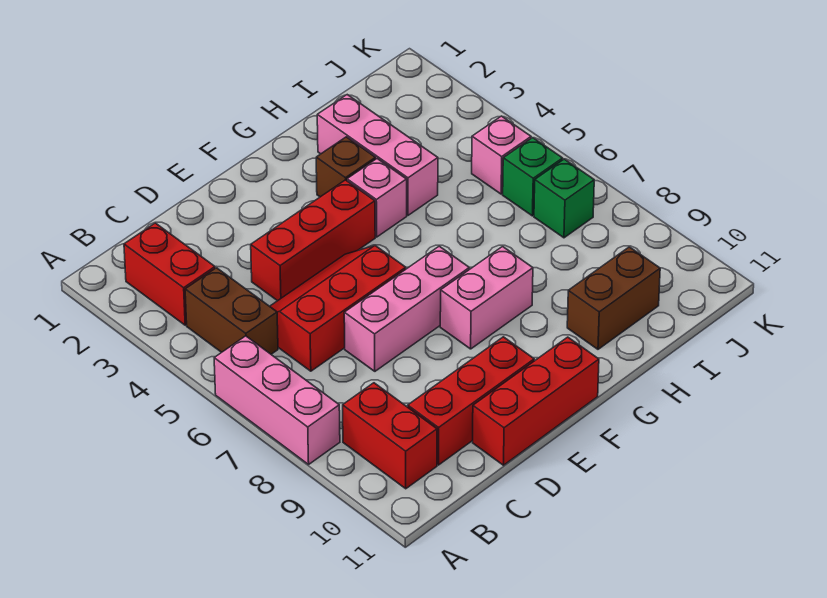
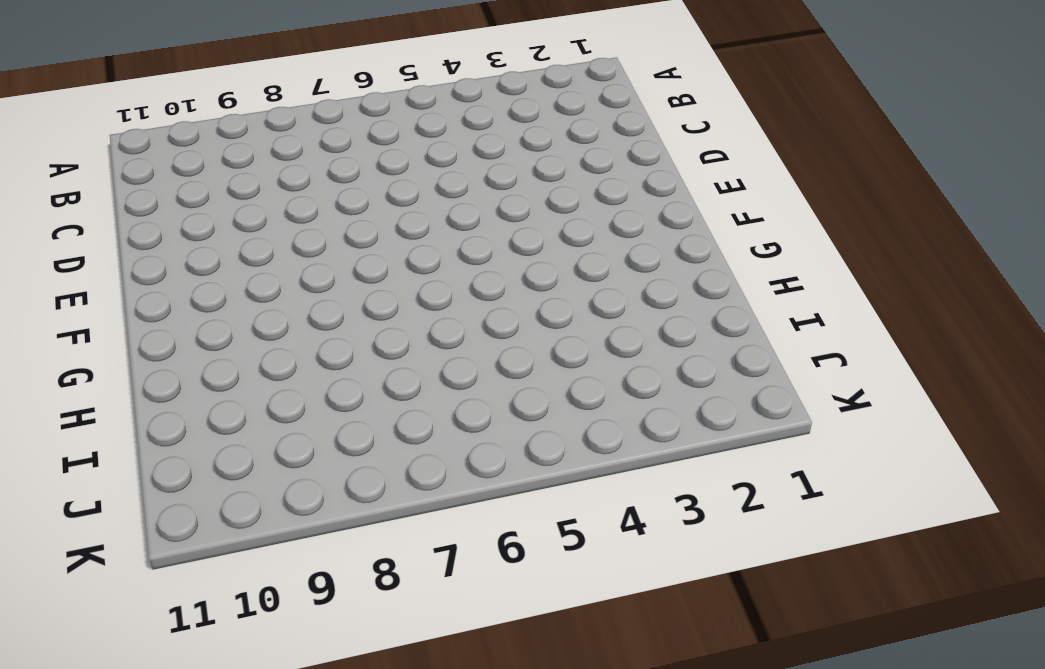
none -> pink 1x3 brick [214,336,340,465]
none -> red 1x2 brick [124,223,215,325]
none -> brown 1x2 brick [185,268,278,354]

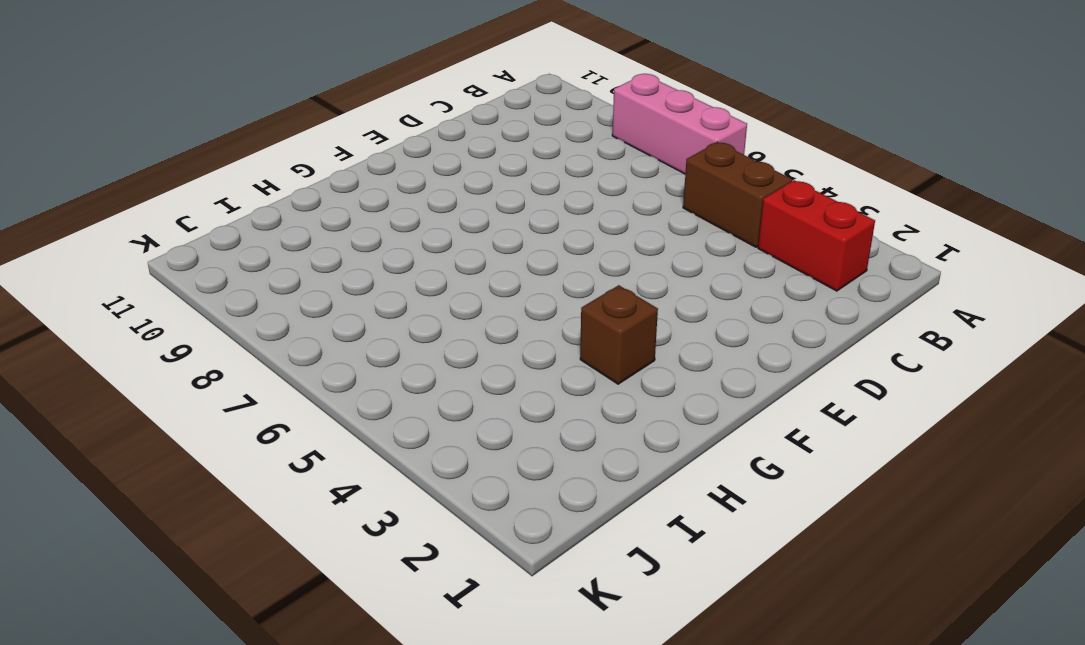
none -> red 1x2 brick [343,383,437,489]
none -> red 2x3 slope [270,246,406,371]
none -> red 1x3 brick [408,337,534,465]

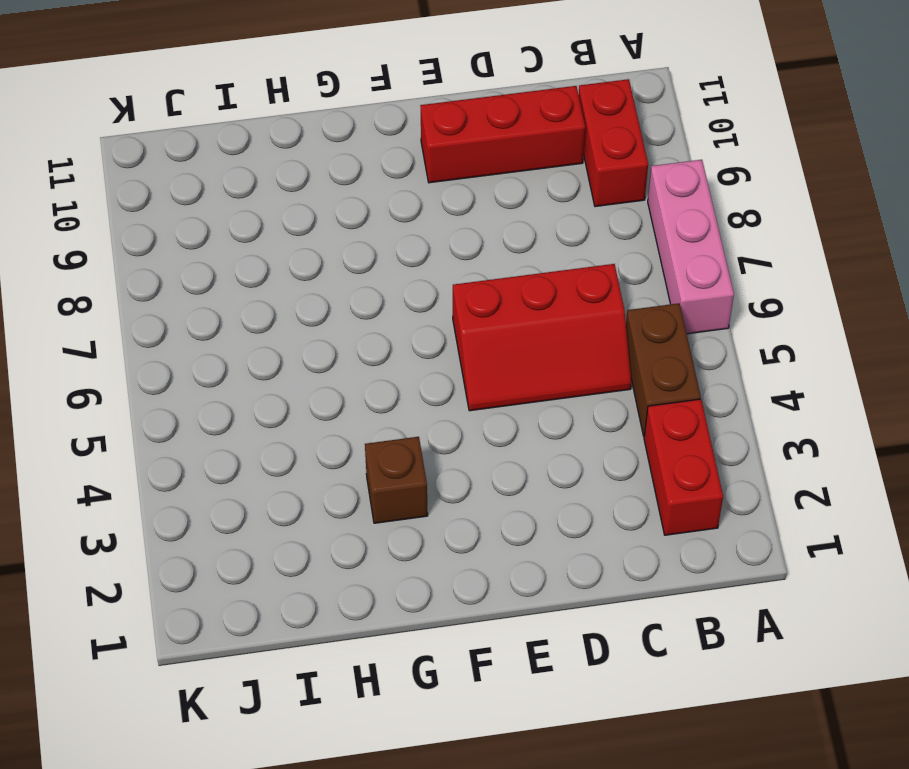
none -> red 1x3 brick [251,180,375,301]
none -> pink 1x3 brick [344,246,469,371]
none -> red 1x3 brick [473,337,599,465]

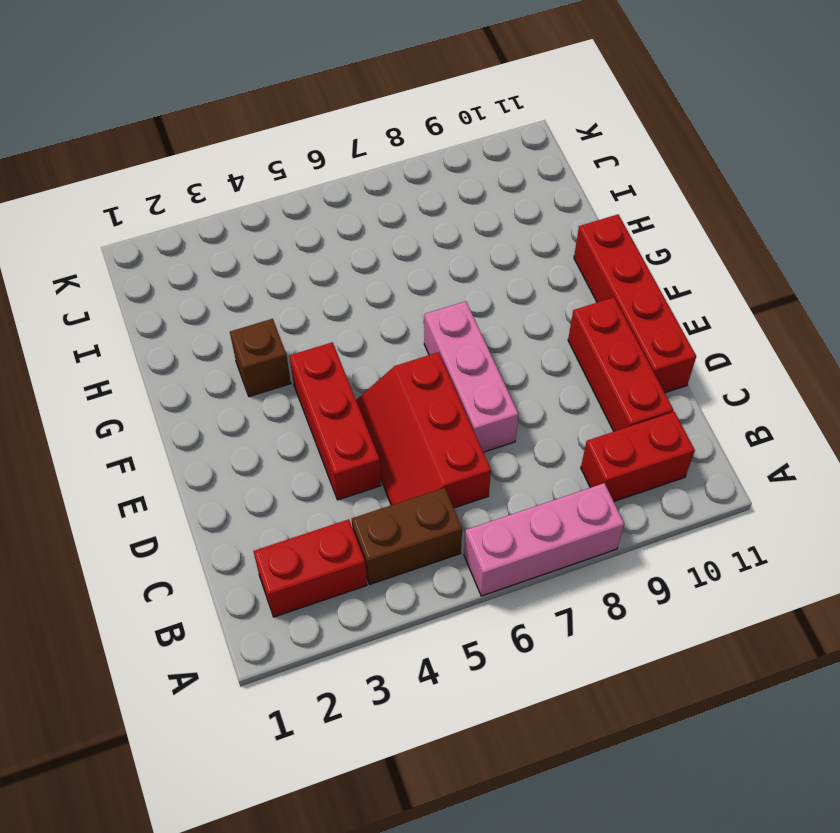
red 1x4 brick [574,214,696,393] -> red 1x3 brick [473,337,599,465]
none -> pink 1x2 brick [440,247,533,349]
none -> pink 1x1 brick [347,159,407,237]
none -> pink 1x3 brick [317,95,438,215]

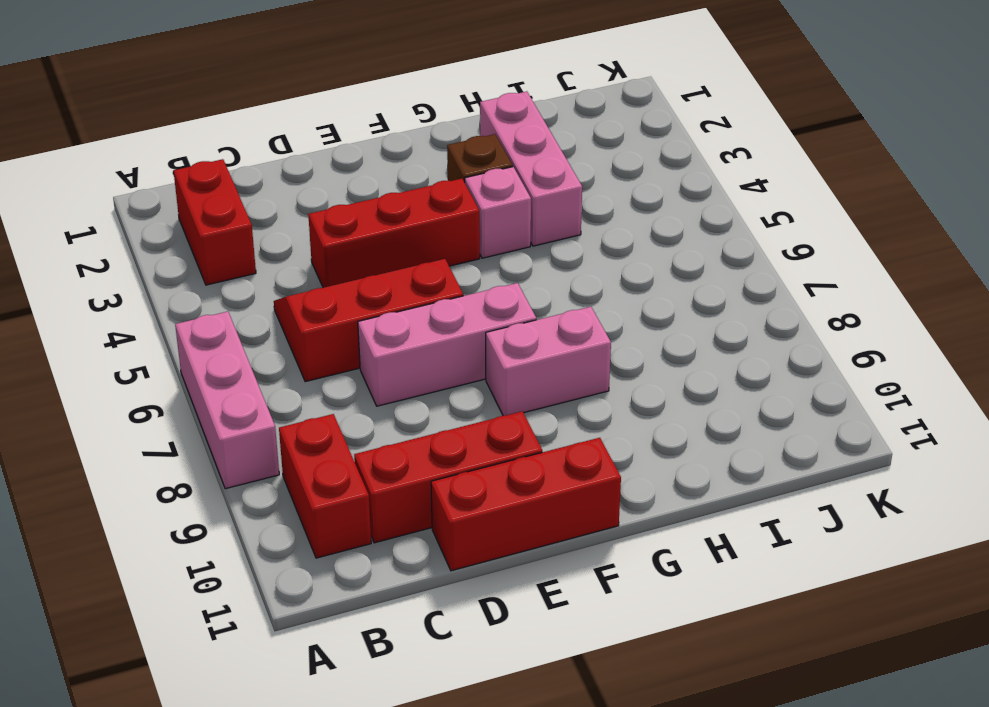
none -> brown 1x2 brick [185,268,278,354]
none -> brown 1x2 brick [567,247,660,349]
none -> pink 1x1 brick [472,116,531,194]

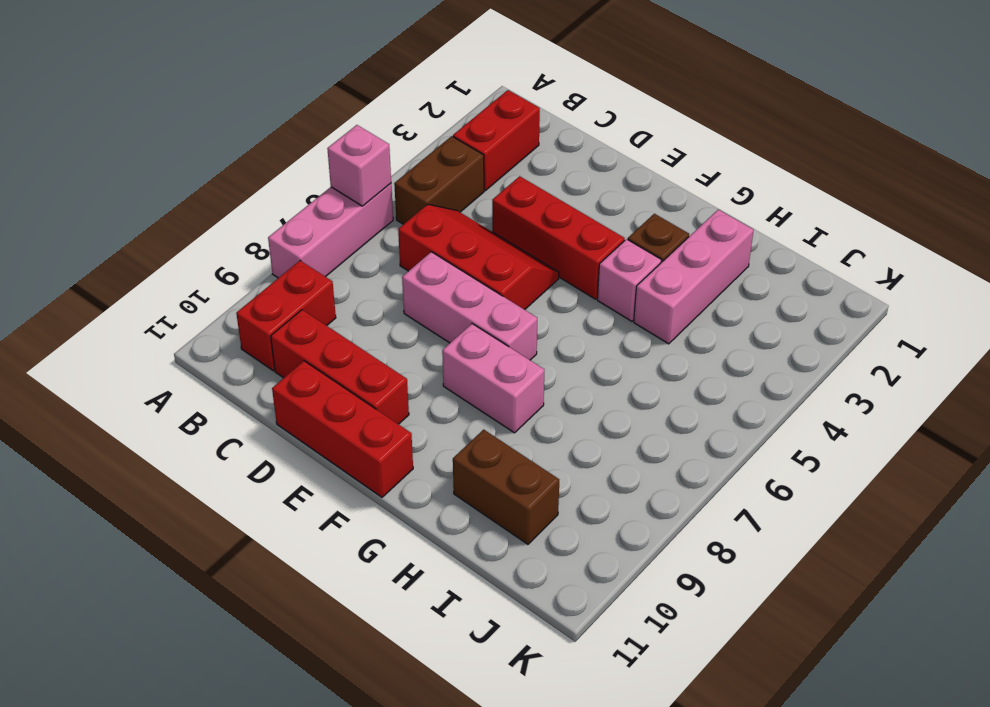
pink 1x1 brick [327,125,391,206] -> pink 1x1 brick moved to [472,116,531,194]
none -> green 1x1 brick [503,138,563,216]
none -> green 1x1 brick [534,159,594,238]

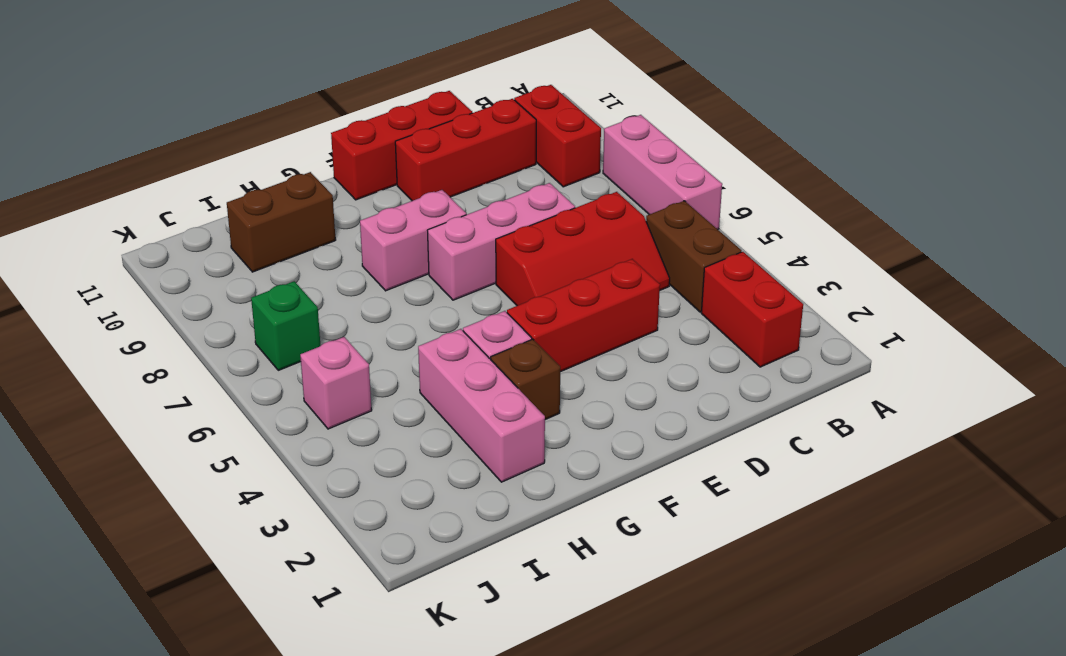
none -> green 1x1 brick [503,138,563,216]

